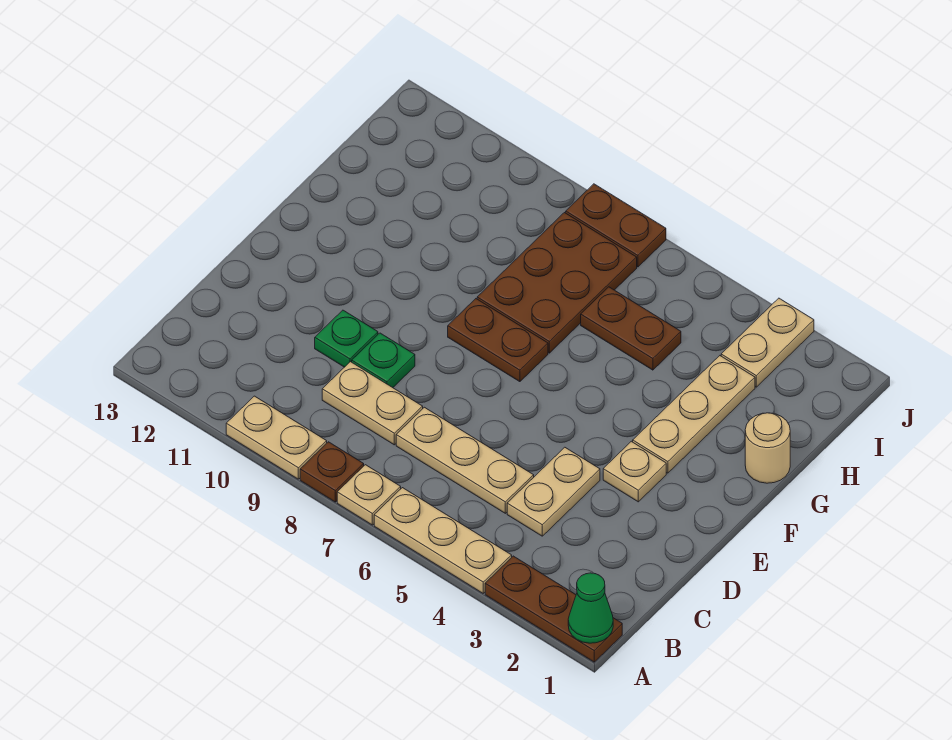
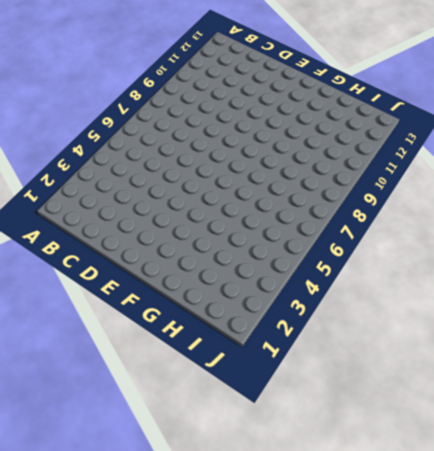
none -> brown 1x3 plate [485,556,622,662]
none -> tan 1x3 plate [374,488,512,593]
none -> tan 1x1 plate [337,465,401,525]

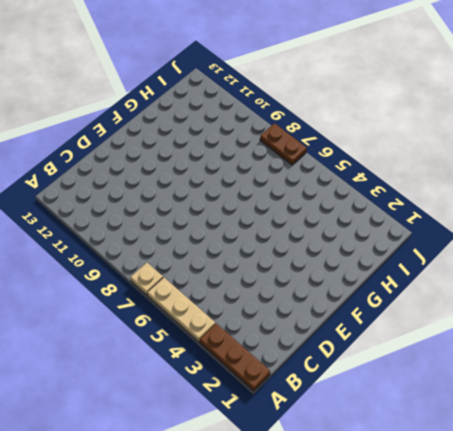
none -> brown 1x1 plate [300,442,364,502]
none -> tan 1x2 plate [226,396,327,479]
none -> tan 1x2 plate [507,447,600,536]

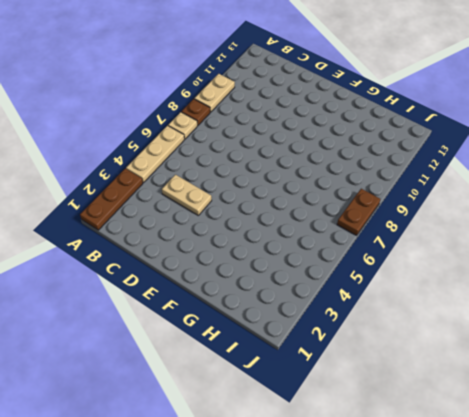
none -> tan 1x3 plate [396,407,534,513]
none -> tan 1x2 plate [322,362,423,445]
none -> green 1x1 plate [352,333,415,388]

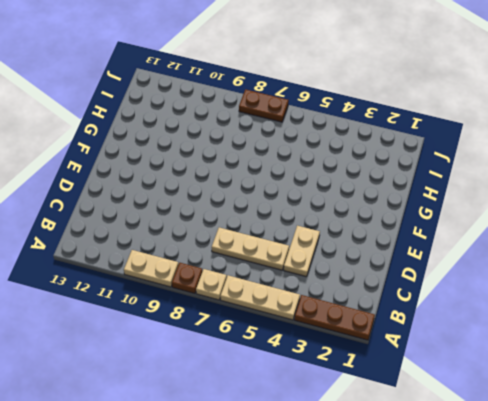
none -> tan 1x2 plate [322,362,423,445]
none -> green 1x1 plate [352,333,415,388]
none -> green 1x1 plate [315,310,378,367]

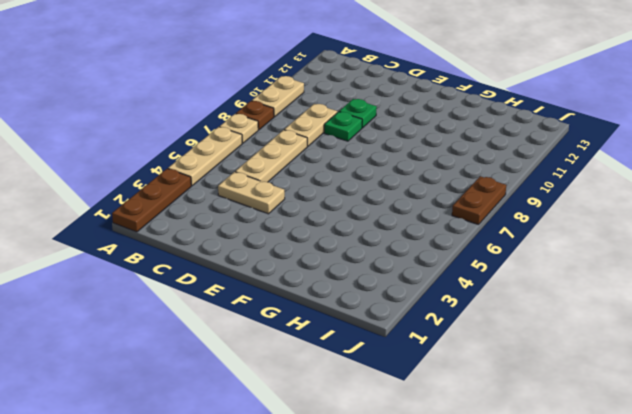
none -> tan 1x1 plate [603,441,666,502]
none -> tan 1x3 plate [633,356,755,473]
none -> brown 1x2 plate [448,299,548,382]

